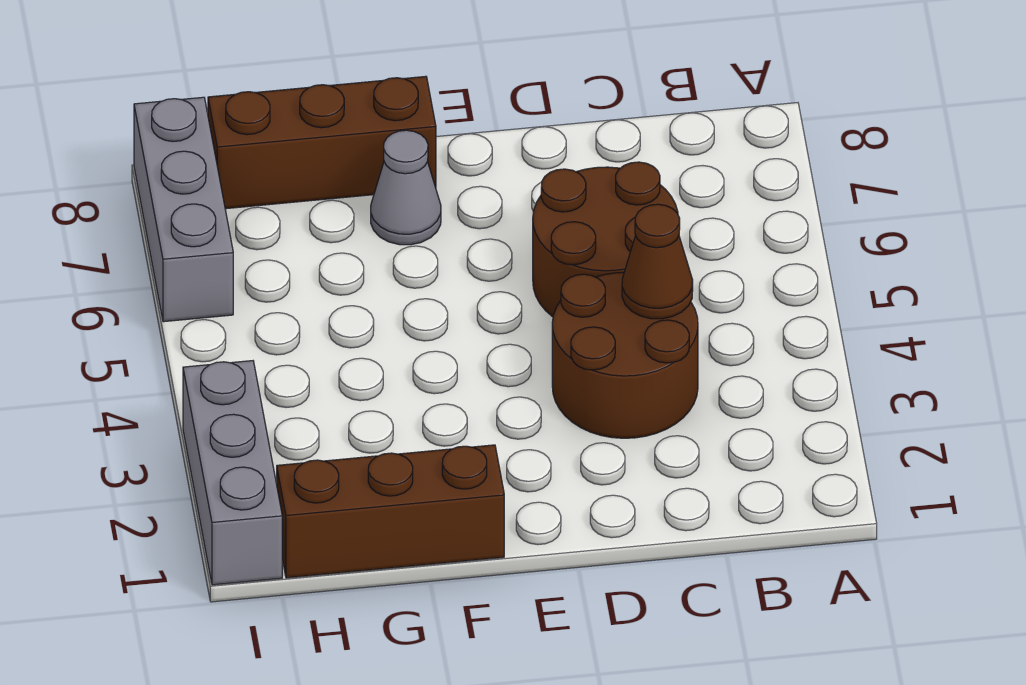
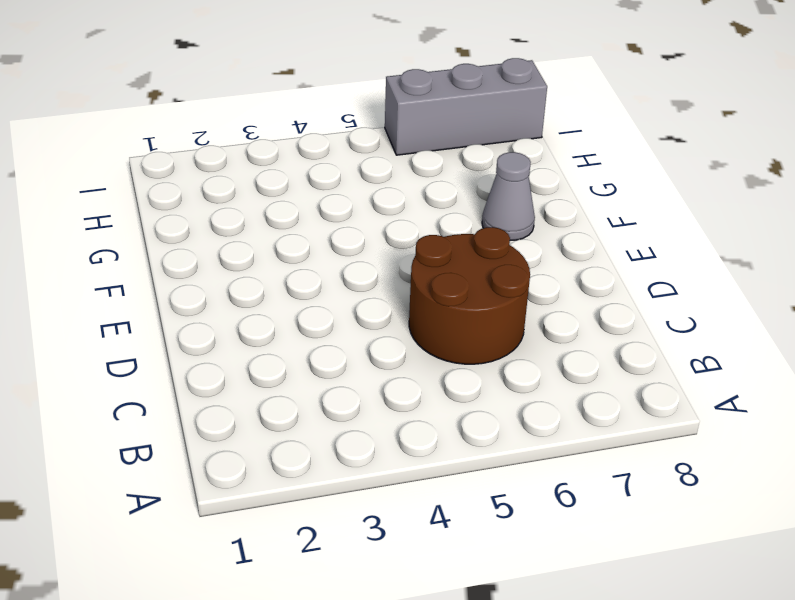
none -> brown 2x2 round brick [552,273,698,438]
none -> brown 1x3 brick [277,445,504,578]

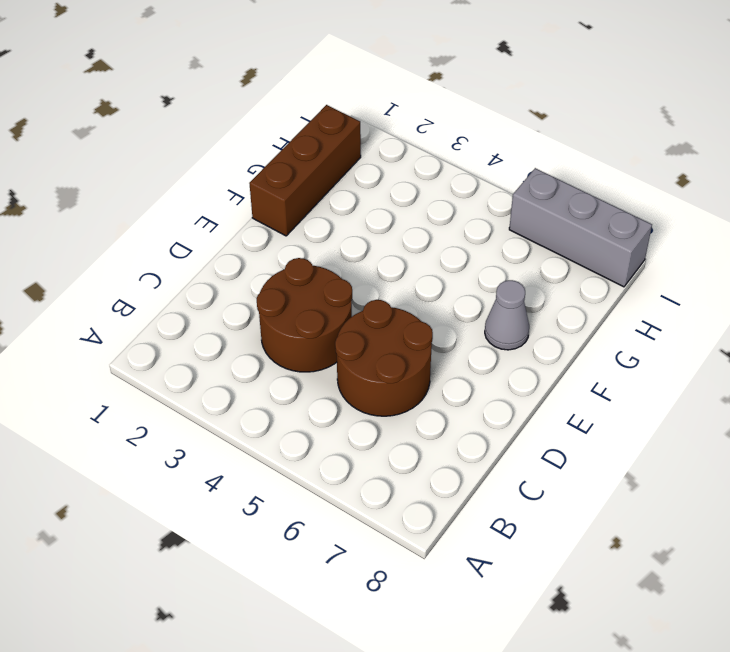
none -> brown 1x3 brick [208,76,436,209]
none -> grey 1x3 brick [183,361,282,585]

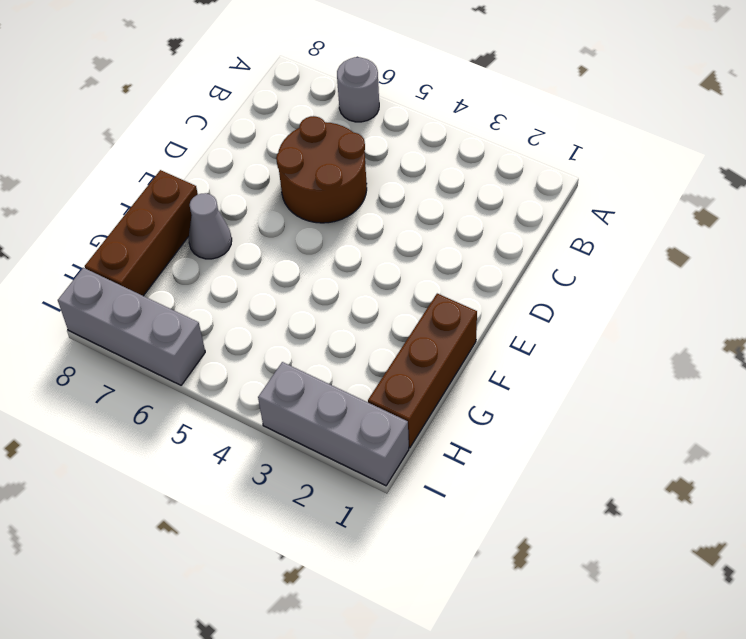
grey 1x1 round brick [337,57,379,122] -> none
none -> brown 2x2 round brick [552,273,698,438]
none -> brown 1x1 cone [622,204,693,319]

